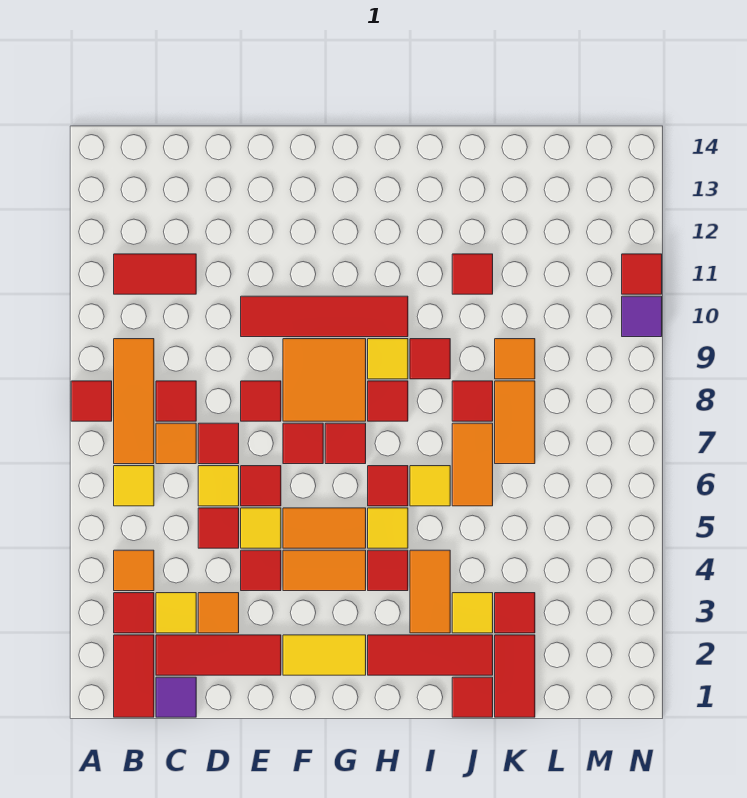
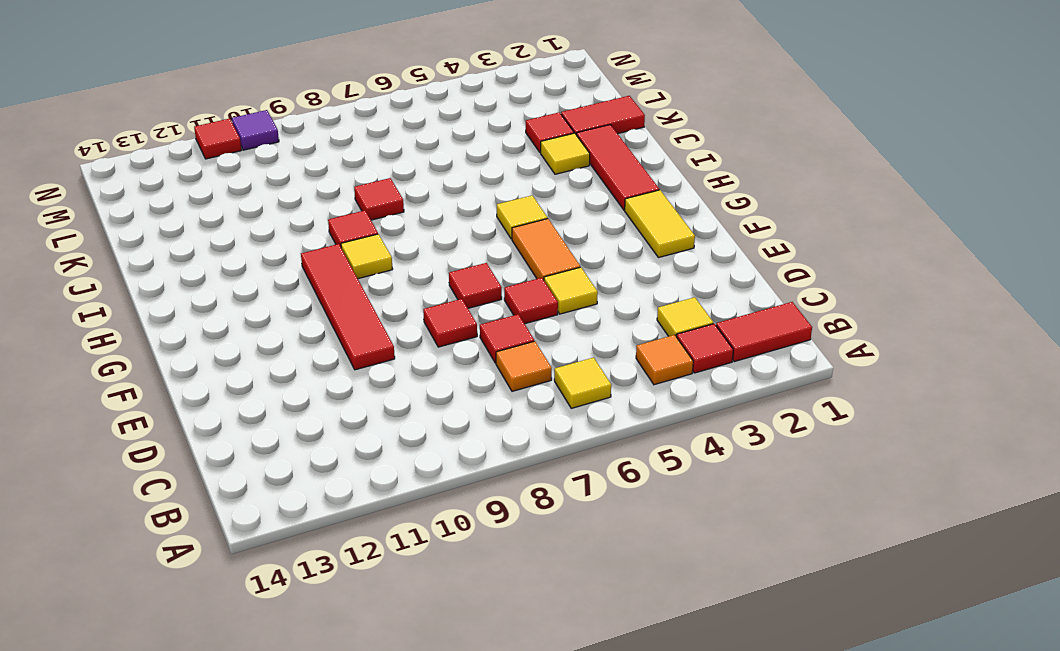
none -> red 1x1 tile [71,381,112,421]
none -> orange 1x3 tile [114,339,154,464]
none -> red 1x2 tile [114,254,196,294]
none -> purple 1x1 tile [156,677,196,717]

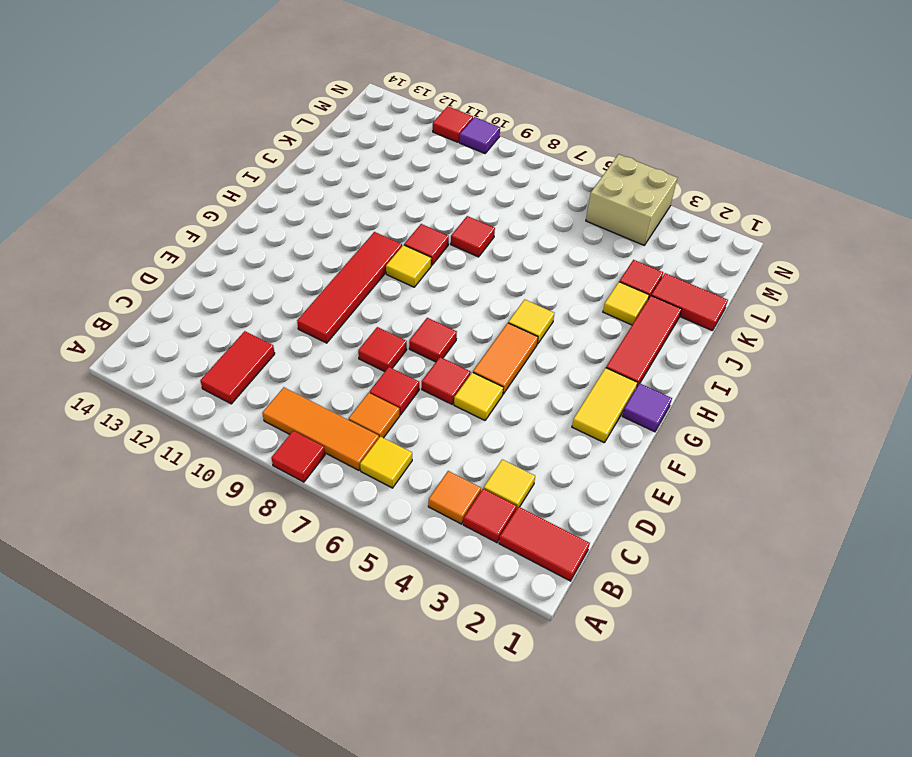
purple 1x1 tile [622,383,672,432] -> purple 1x1 tile moved to [156,677,196,717]
tan 2x2 brick [586,154,677,245] -> none
none -> red 1x3 tile [156,635,281,675]
none -> red 1x1 tile [156,381,196,421]
none -> orange 1x1 tile [198,593,239,633]
none -> red 1x1 tile [198,508,239,548]

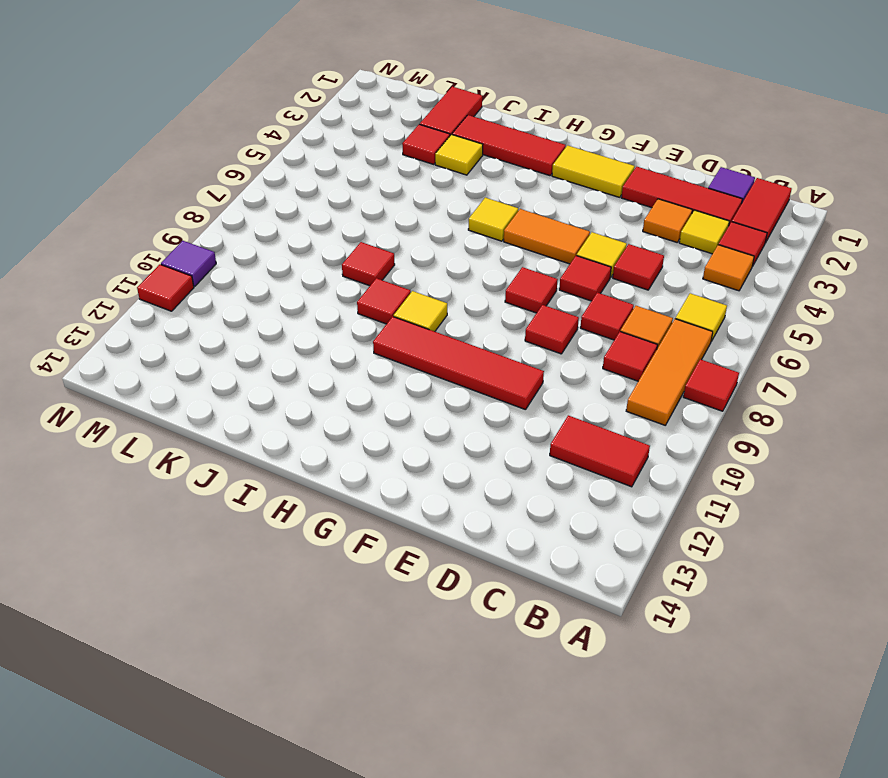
none -> yellow 1x1 tile [198,466,239,506]
none -> red 1x1 tile [241,550,281,591]
none -> orange 1x2 tile [283,550,366,591]
none -> orange 2x2 tile [283,339,366,421]

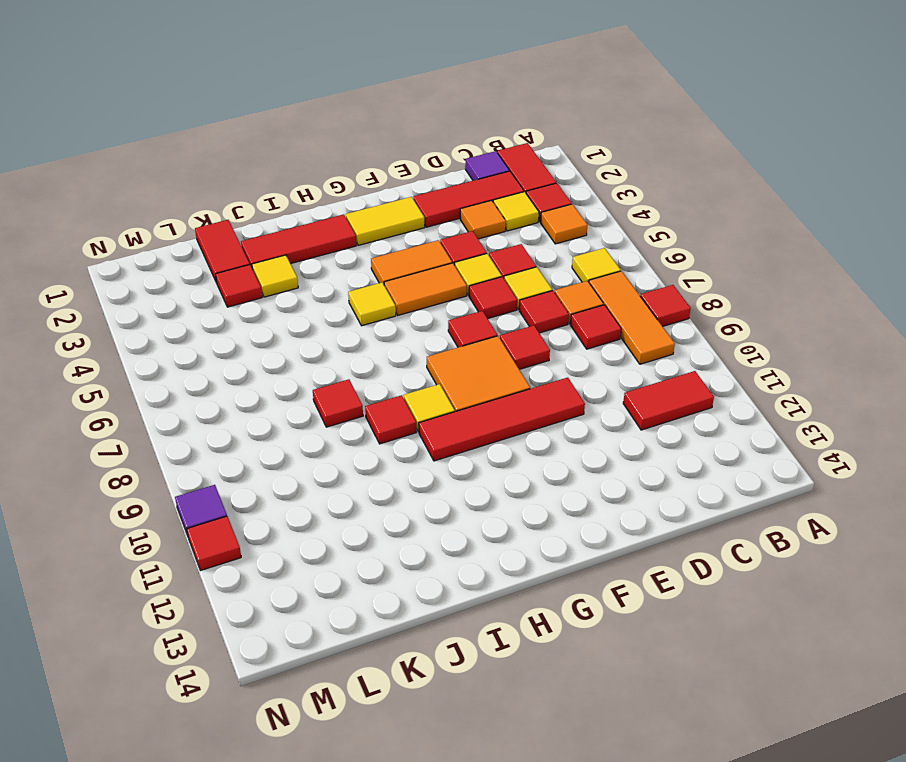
none -> red 1x1 tile [325,423,366,464]
none -> red 1x1 tile [368,550,408,591]
none -> red 1x1 tile [368,466,408,506]
none -> red 1x1 tile [368,381,408,421]

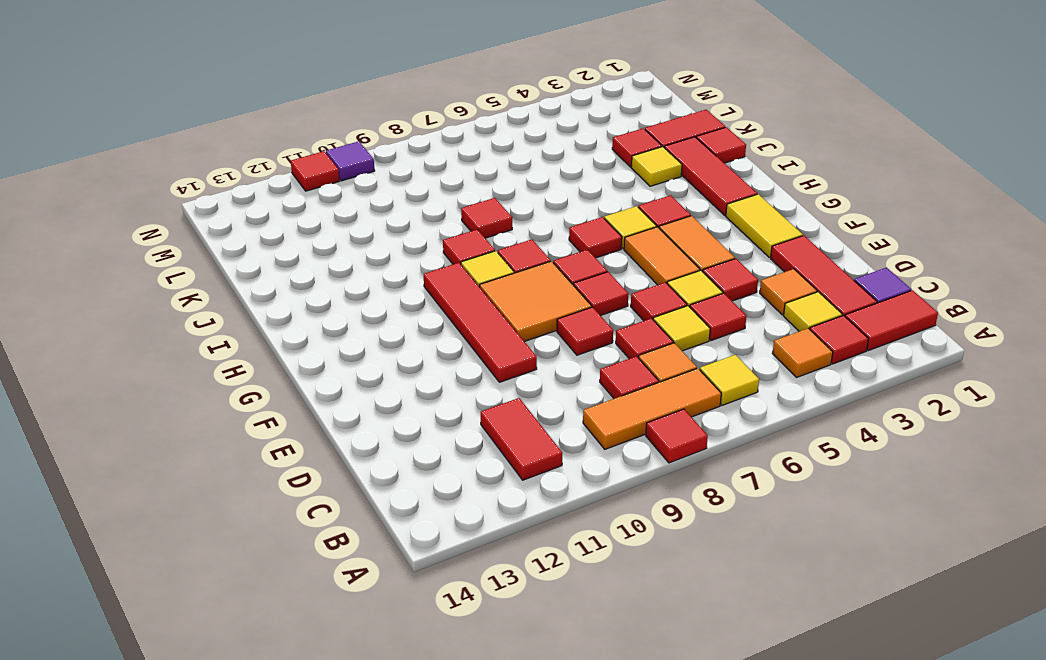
none -> orange 1x2 tile [410,550,450,633]
none -> yellow 1x1 tile [410,466,450,506]
none -> orange 1x2 tile [452,423,493,506]
none -> red 1x1 tile [452,254,493,294]

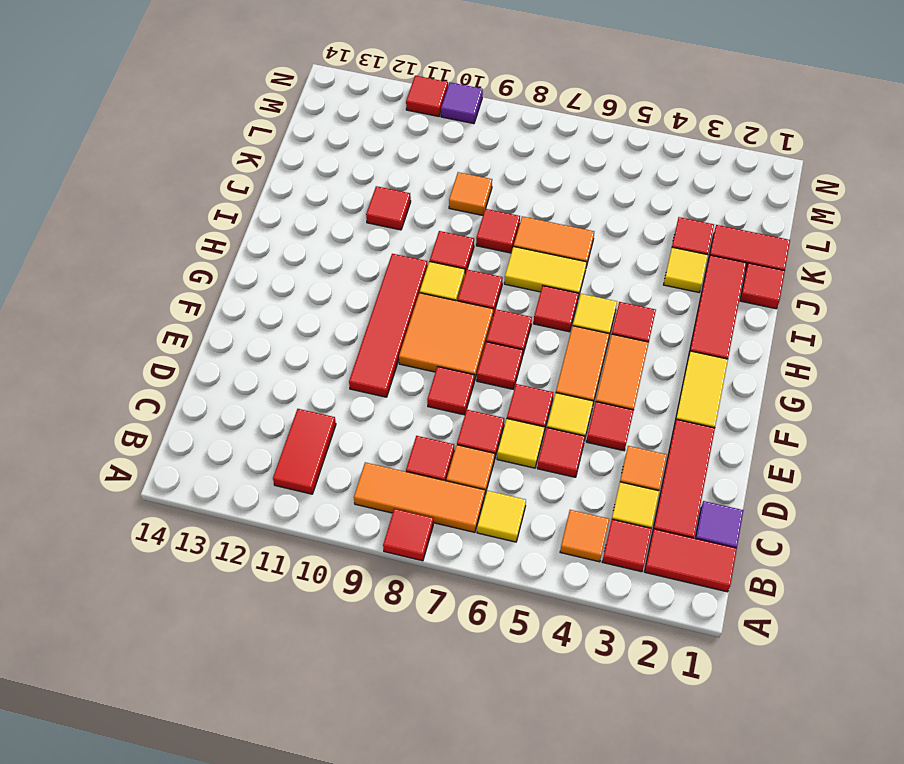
yellow 1x2 tile [504,246,587,298] -> yellow 1x1 tile [410,466,450,506]
none -> orange 1x2 tile [410,550,450,633]
none -> orange 1x2 tile [495,381,535,464]

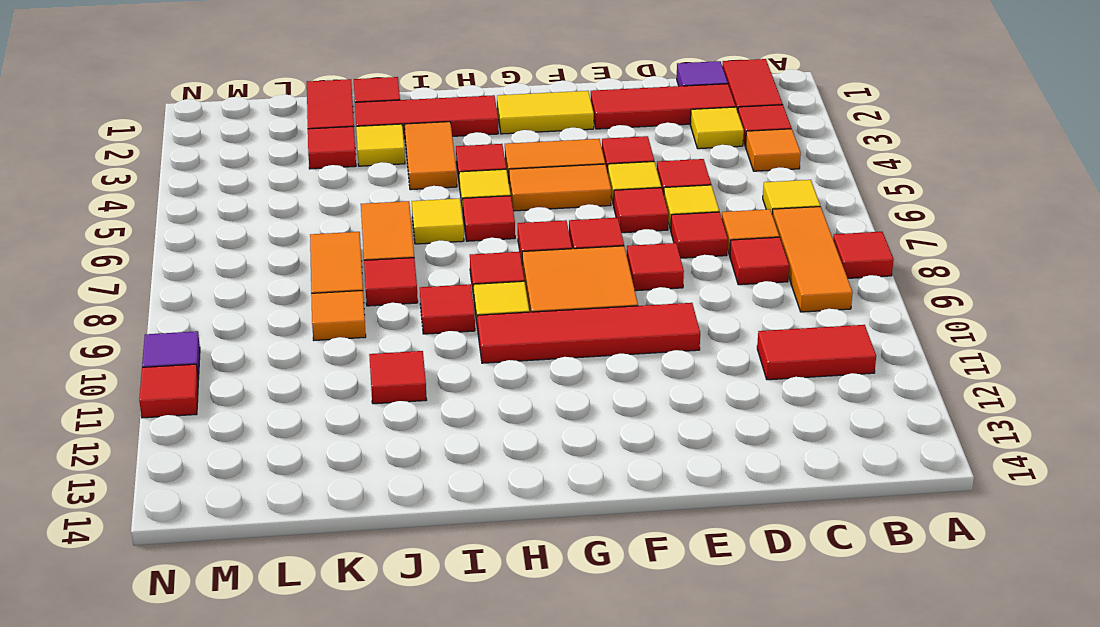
none -> orange 1x1 tile [198,593,239,633]

